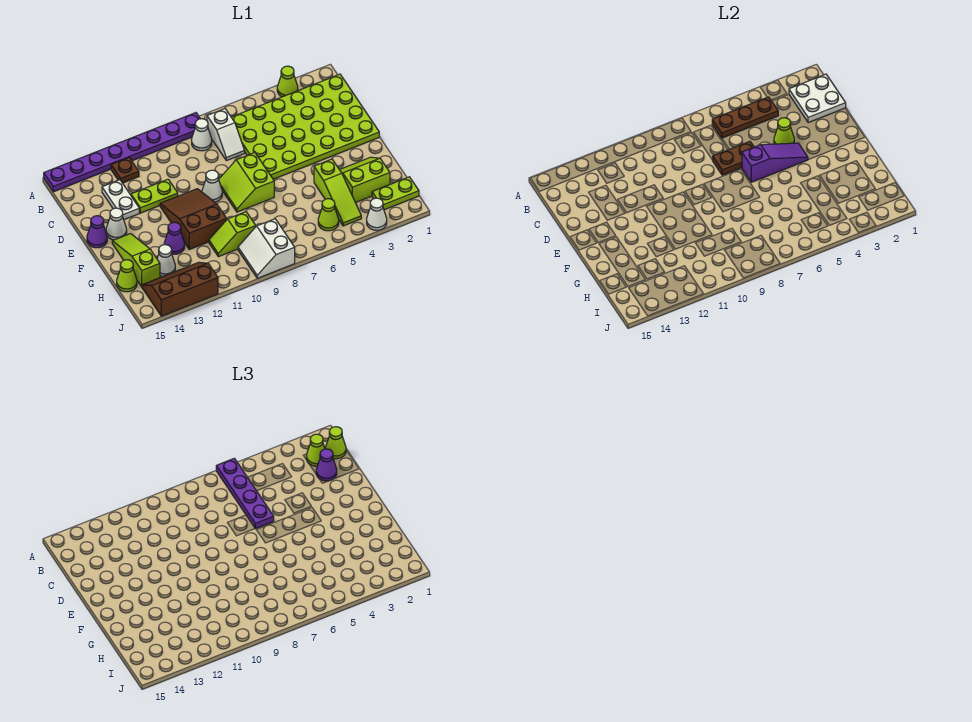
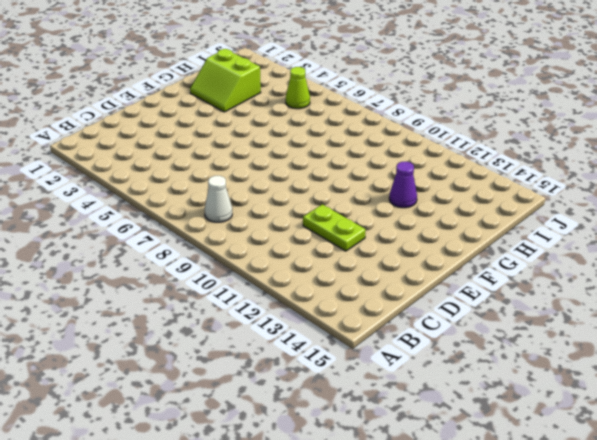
none -> lime 1x1 cone [277,66,298,97]
none -> purple 1x8 plate [44,113,200,192]
none -> lime 4x6 plate [231,74,379,179]
none -> white 1x2 slope [207,109,245,161]

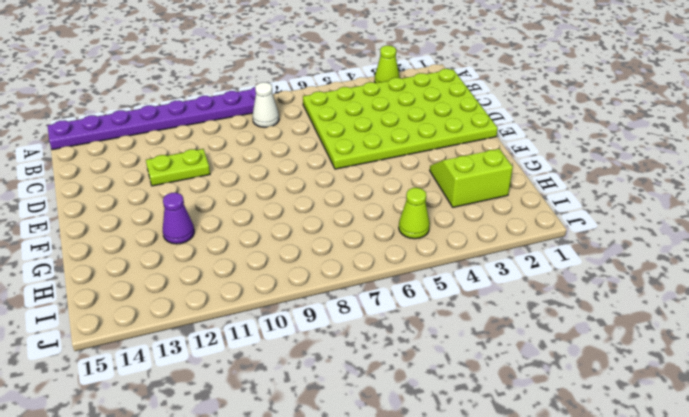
none -> white 1x2 slope [207,109,245,161]
none -> brown 1x1 plate [111,158,139,183]
none -> white 1x2 plate [102,180,139,220]
none -> lime 2x2 slope [219,153,274,212]

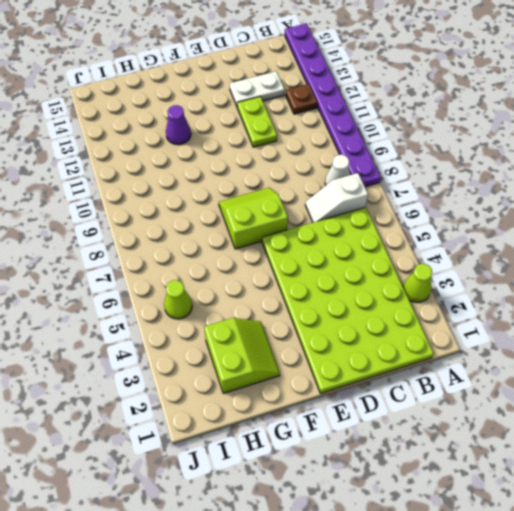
none -> white 1x1 cone [202,170,222,202]
none -> brown 2x3 slope [160,189,227,249]
none -> white 1x1 cone [106,208,127,240]
none -> purple 1x1 cone [87,216,107,248]

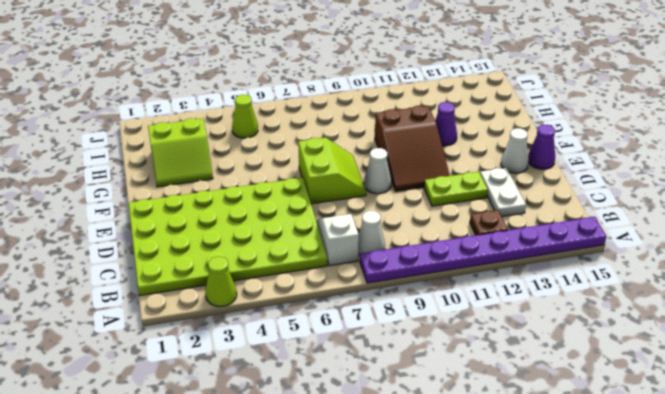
none -> lime 1x3 slope [112,234,160,287]
none -> lime 1x3 slope [314,159,361,226]
none -> lime 1x2 slope [209,212,256,257]
none -> white 1x1 cone [157,245,175,276]

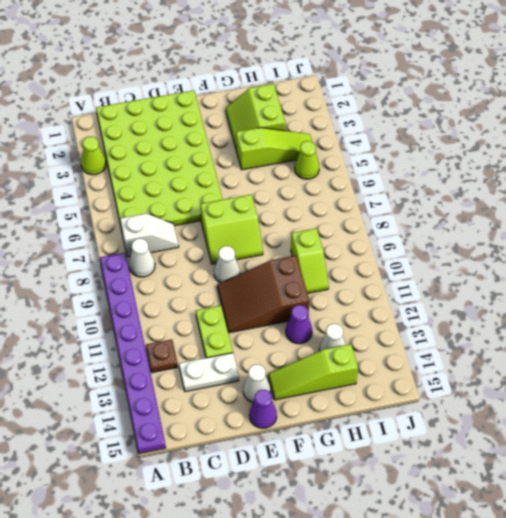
none -> lime 1x1 cone [117,260,137,292]
none -> lime 1x2 plate [372,177,419,210]
none -> white 2x2 slope [238,219,295,278]
none -> brown 2x3 slope [142,262,218,316]

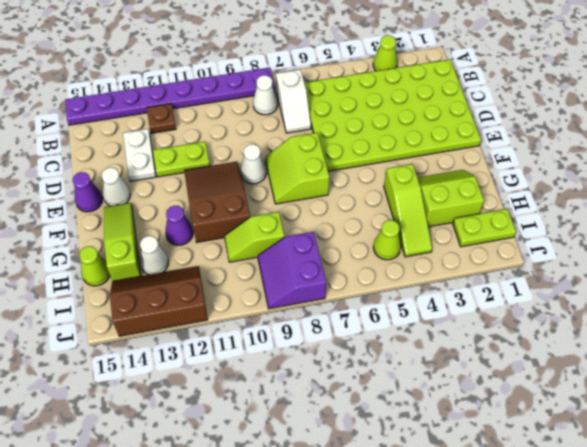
purple 2x2 slope [258,232,326,309] -> white 2x2 slope [238,219,295,278]
none -> white 1x1 cone [367,198,387,230]
none -> white 2x2 plate [789,74,846,123]
none -> brown 1x3 plate [712,97,778,138]
none -> lime 1x1 cone [774,118,794,144]

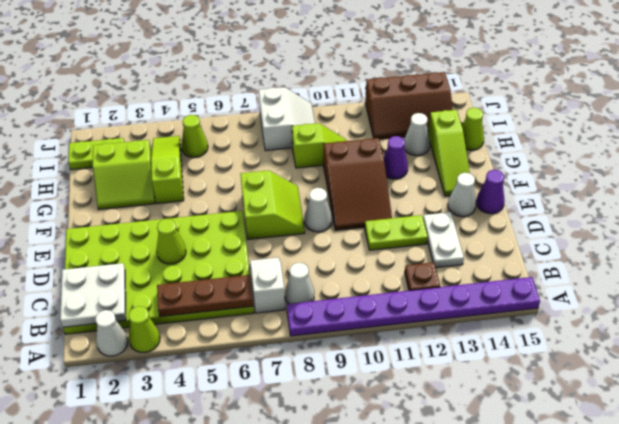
white 1x1 cone [95,310,128,356] -> white 1x1 cone moved to [367,198,387,230]
none -> brown 1x2 plate [713,142,754,175]
none -> purple 1x3 slope [742,143,808,182]
none -> purple 1x4 plate [216,458,274,529]
none -> lime 1x1 cone [326,427,346,459]

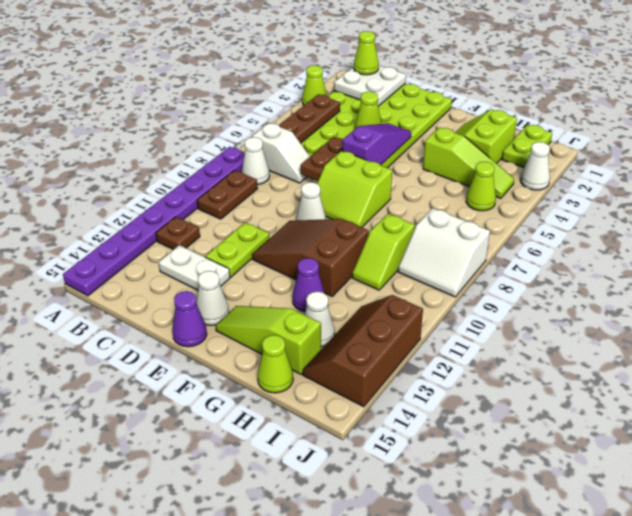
brown 1x2 plate [197,170,257,219] -> none
none -> purple 1x4 plate [216,458,274,529]
none -> lime 1x1 cone [307,434,325,466]
none -> purple 1x1 cone [316,449,337,481]

